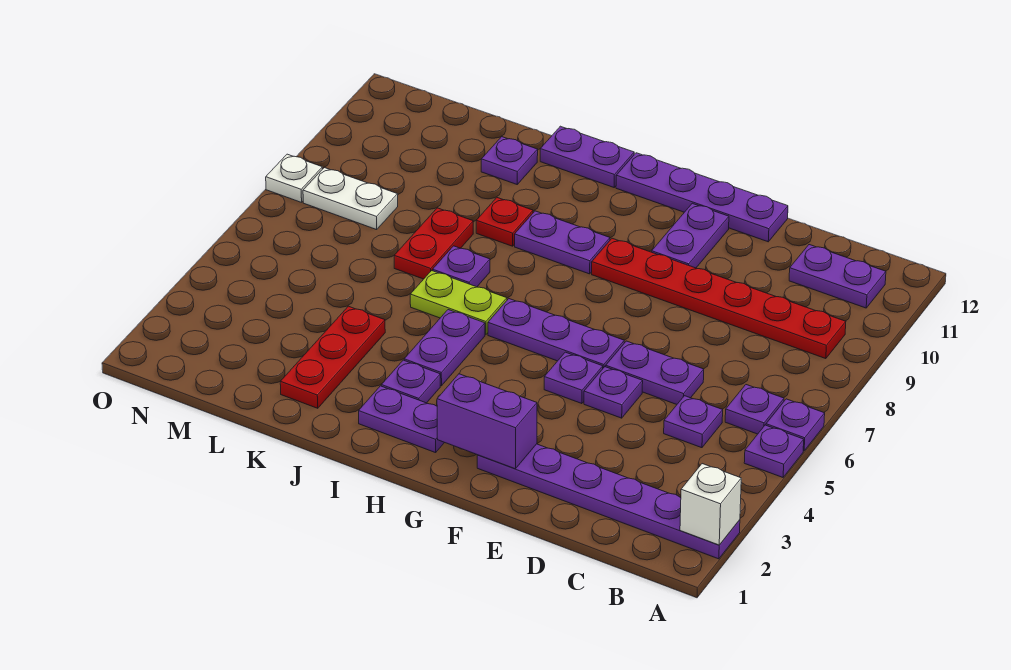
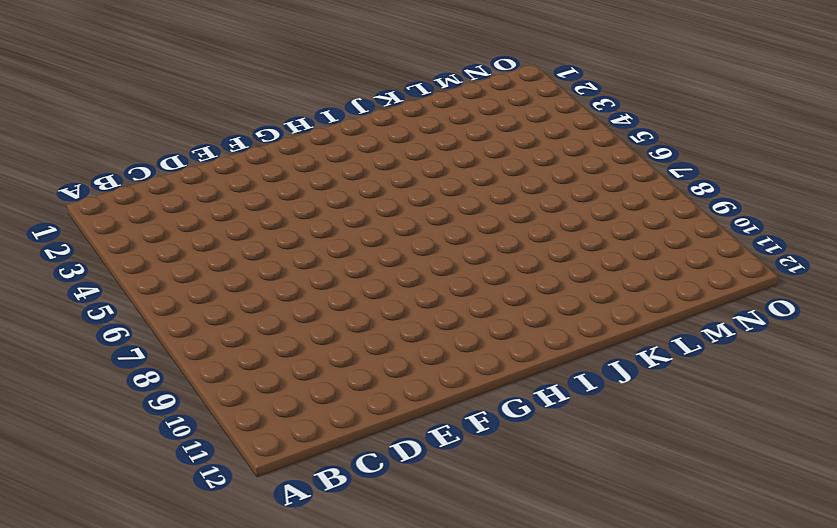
none -> purple 1x6 plate [477,444,740,559]
none -> purple 1x1 plate [744,425,804,477]
none -> purple 1x1 plate [766,399,825,451]

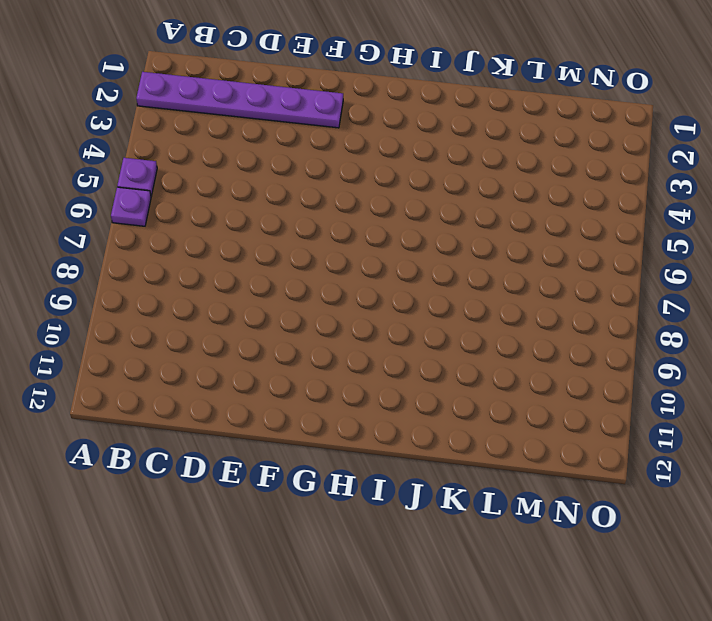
none -> purple 1x1 plate [725,385,784,434]
none -> red 1x6 plate [592,238,846,359]
none -> purple 1x2 plate [789,245,886,308]

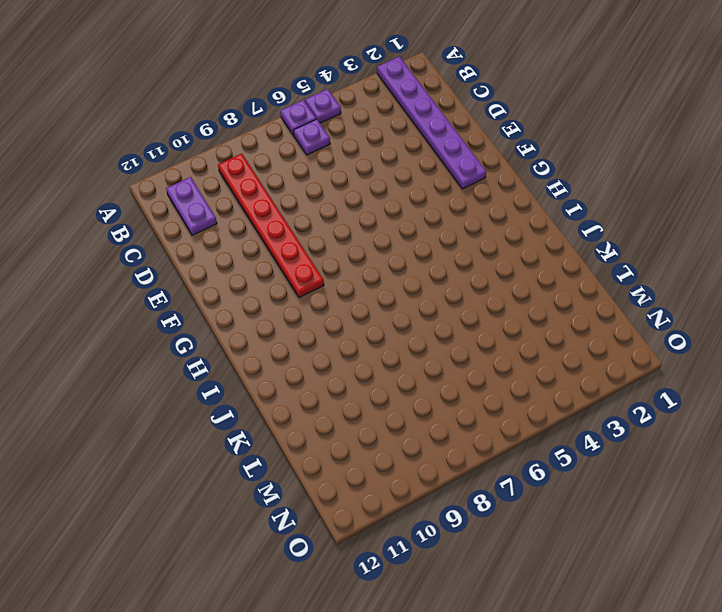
none -> purple 1x1 plate [664,396,723,448]
none -> purple 1x2 plate [606,341,704,404]
none -> purple 1x1 plate [584,367,643,418]

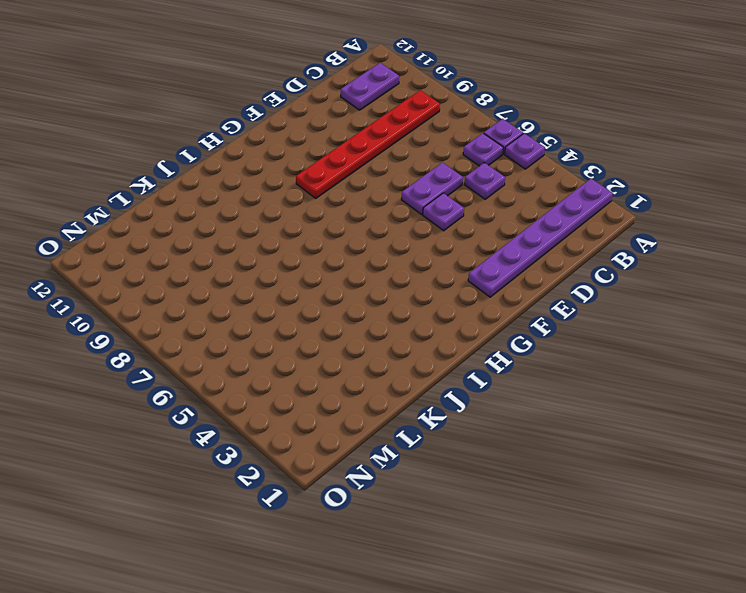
none -> purple 1x4 plate [616,153,788,242]
none -> purple 1x1 plate [544,352,603,404]
none -> purple 1x3 plate [488,299,624,368]

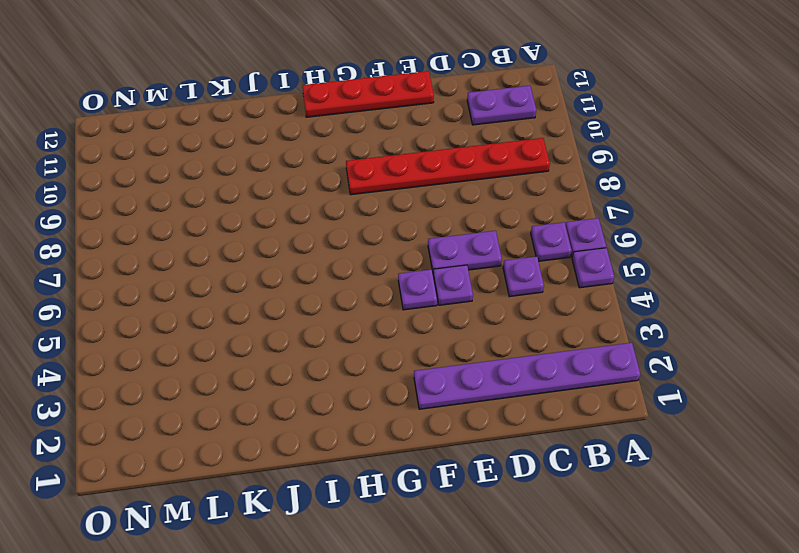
red 1x4 plate [302,71,434,117] -> purple 1x4 plate [616,153,788,242]
none -> purple 1x3 plate [488,299,624,368]
none -> purple 1x2 plate [652,203,729,268]
none -> purple 1x2 plate [359,386,444,453]

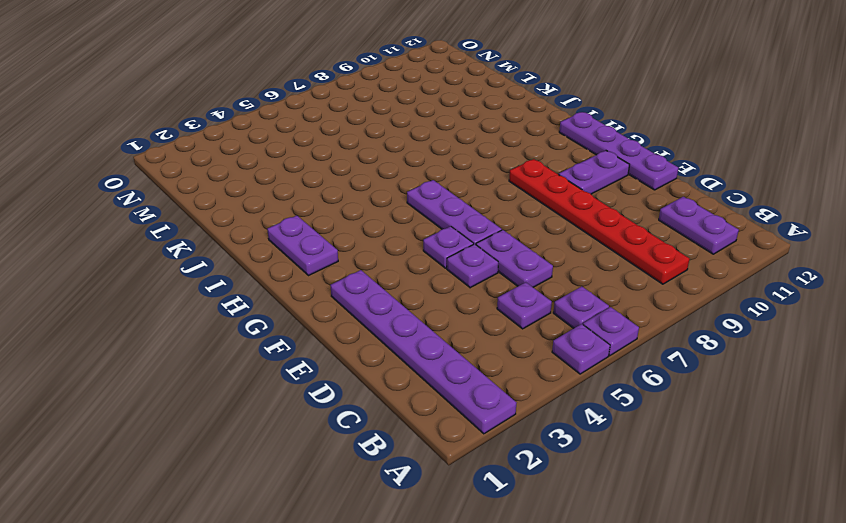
none -> purple 1x2 plate [515,211,610,274]
none -> purple 1x1 plate [381,360,440,403]
none -> purple 1x2 plate [404,310,485,386]

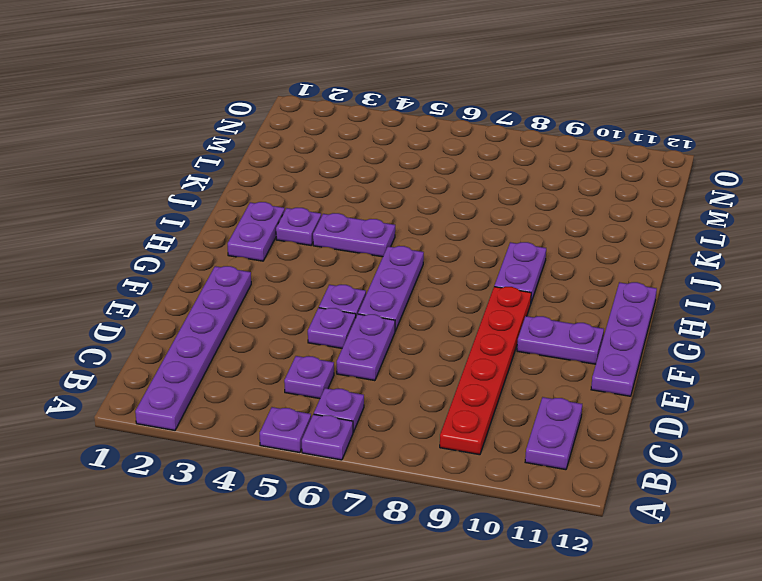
none -> lime 1x2 plate [410,271,507,335]
none -> purple 1x2 plate [540,126,634,187]
none -> purple 1x1 plate [433,246,490,287]

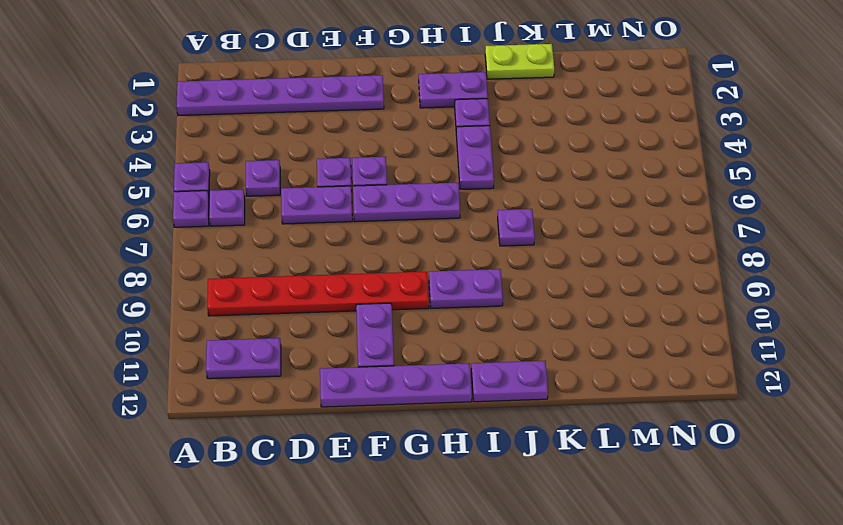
lime 1x2 plate [485,44,554,79] -> lime 1x2 plate moved to [410,271,507,335]
none -> red 1x1 plate [476,198,533,246]
none -> red 1x3 plate [280,306,385,408]
none -> red 1x2 plate [394,208,473,279]

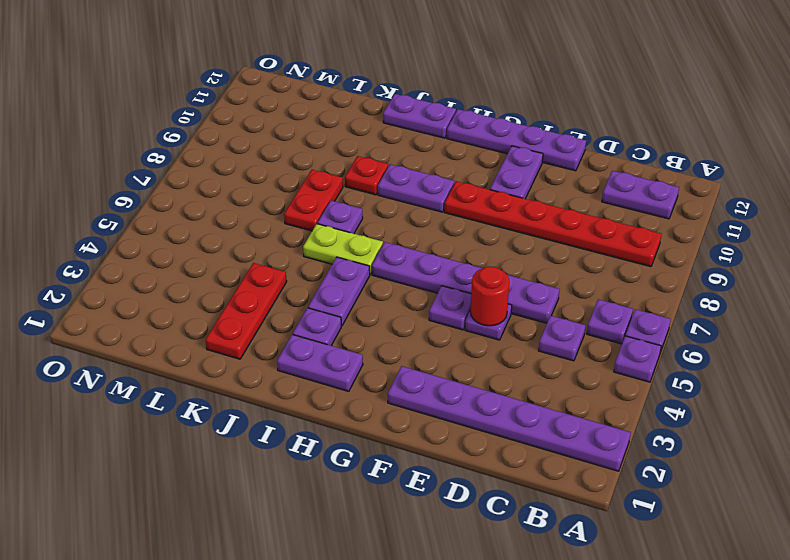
red 1x1 round brick [470,266,509,326] -> none
none -> purple 1x1 plate [481,137,538,184]
none -> white 1x2 plate [303,168,398,230]
none -> white 1x1 plate [266,154,323,202]

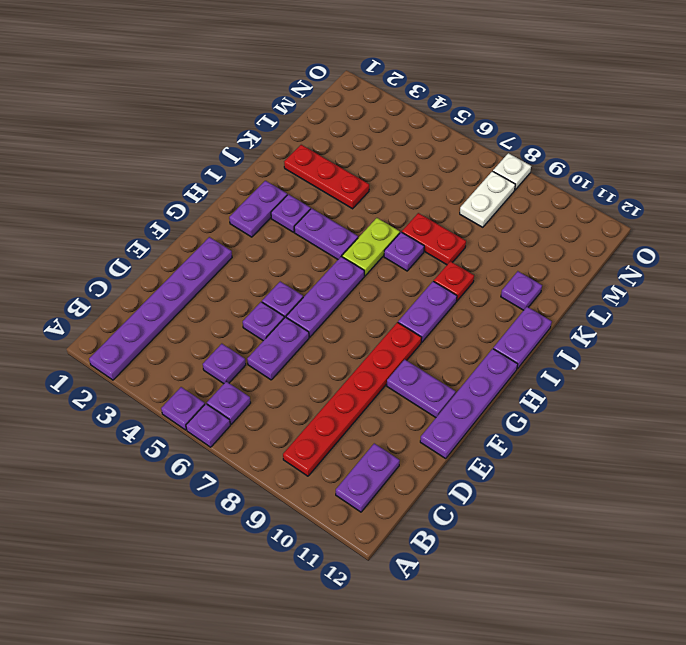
none -> white 1x1 brick [680,464,741,545]
none -> purple 1x2 brick [437,374,537,469]

